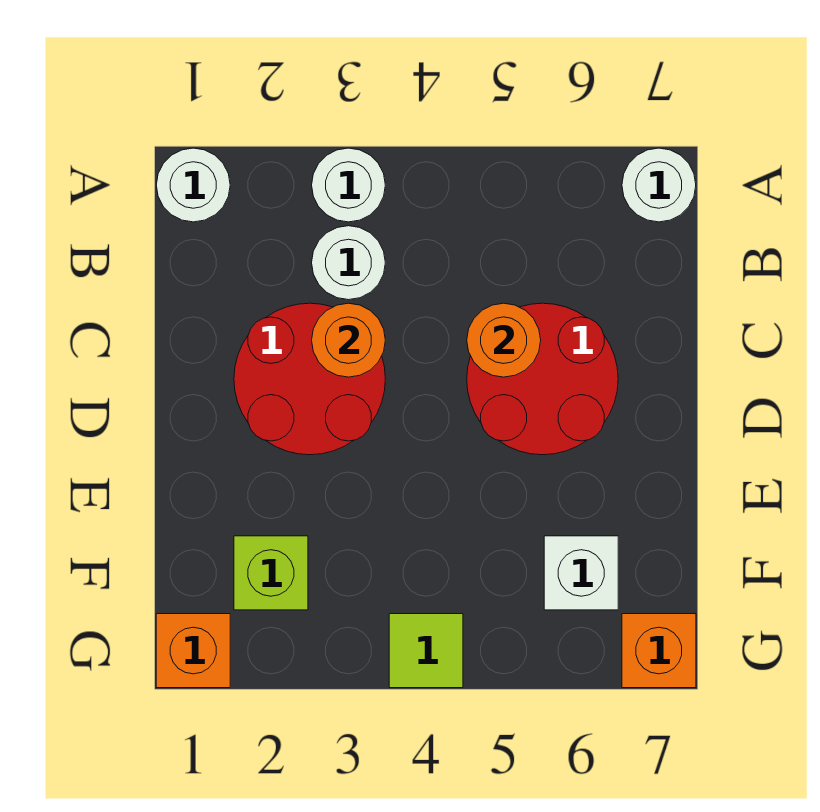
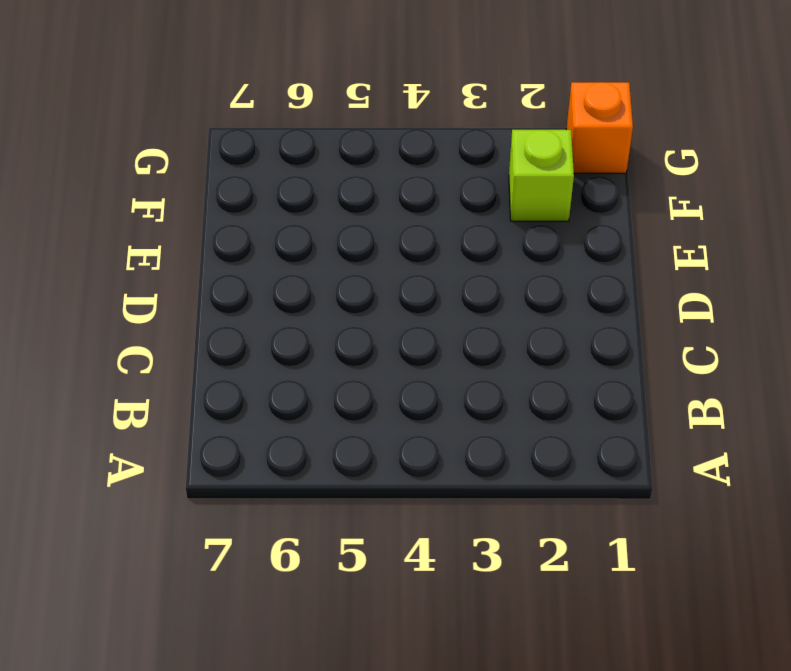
none -> white 1x1 round brick [156,148,230,222]
none -> white 1x1 round brick [312,148,385,222]
none -> white 1x1 round brick [622,148,696,222]

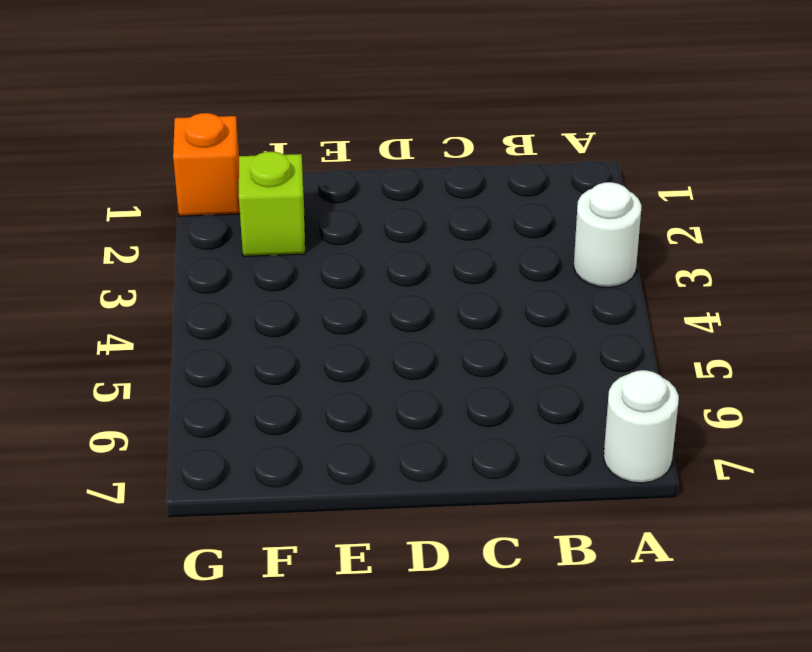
none -> white 1x1 round brick [156,148,230,222]
none -> white 1x1 round brick [312,226,385,300]
none -> red 2x2 round brick [234,303,385,455]

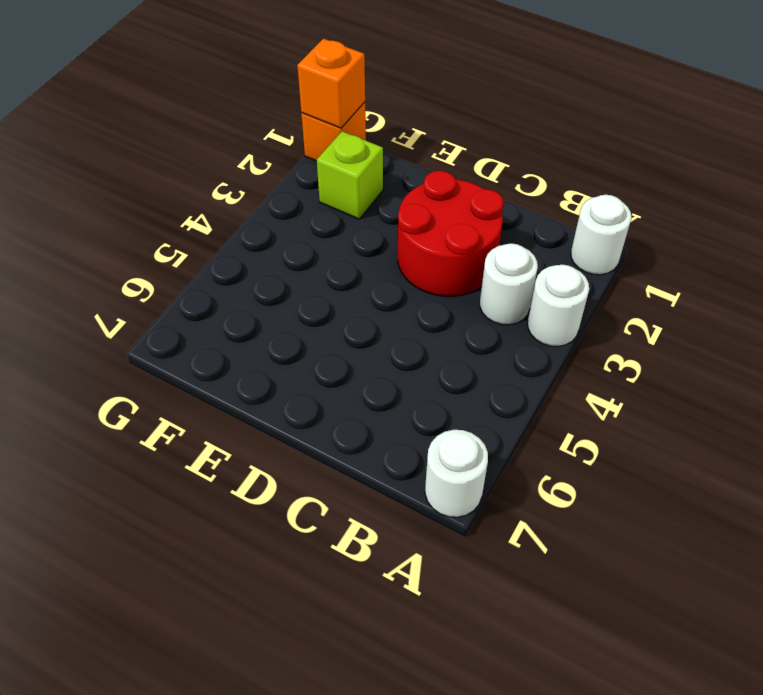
orange 1x1 brick [297,39,365,128] -> orange 1x1 brick moved to [622,614,696,688]
none -> red 2x2 round brick [467,303,618,455]
none -> white 1x1 brick [544,536,618,610]
none -> lime 1x1 tile [389,614,463,688]

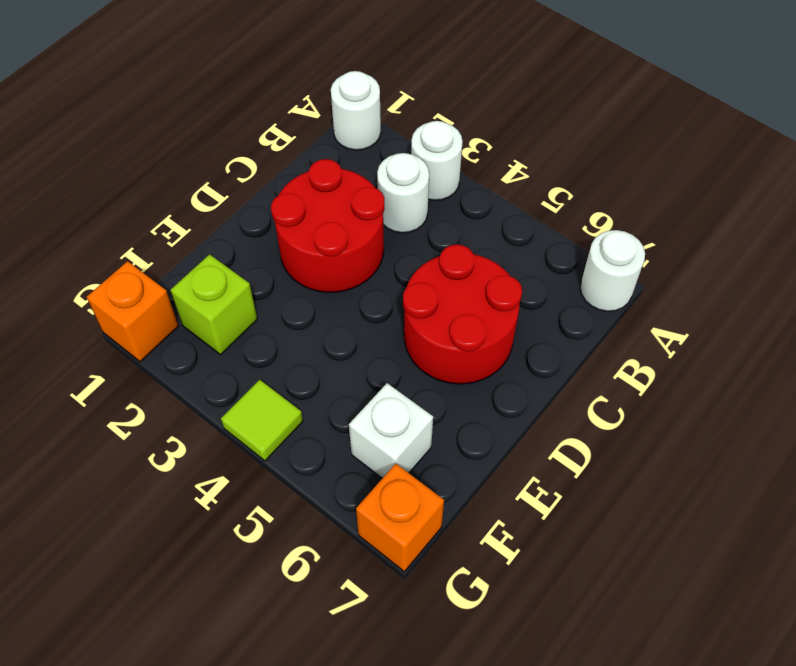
none -> orange 1x1 round brick [312,303,385,377]
none -> orange 1x1 round brick [467,303,541,377]

